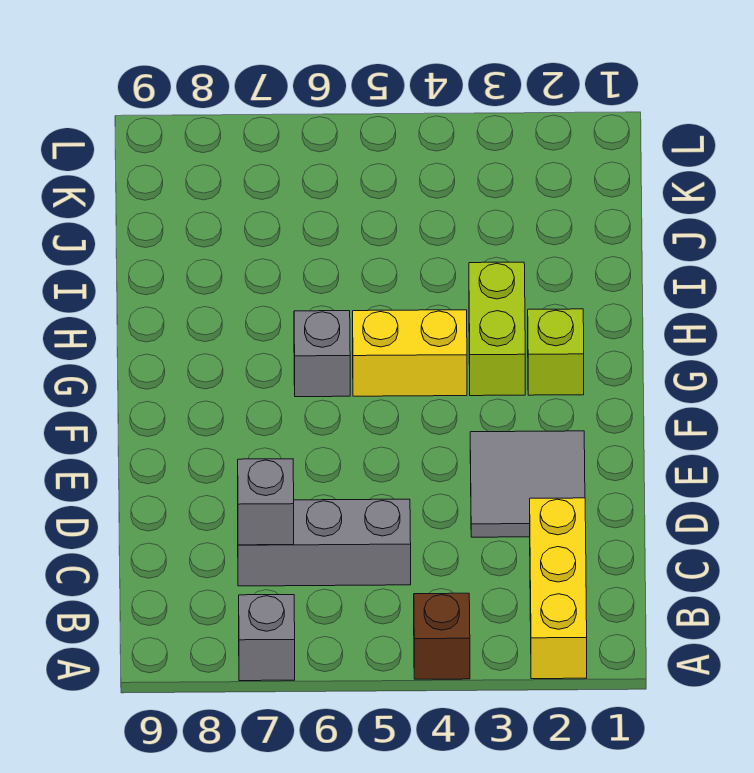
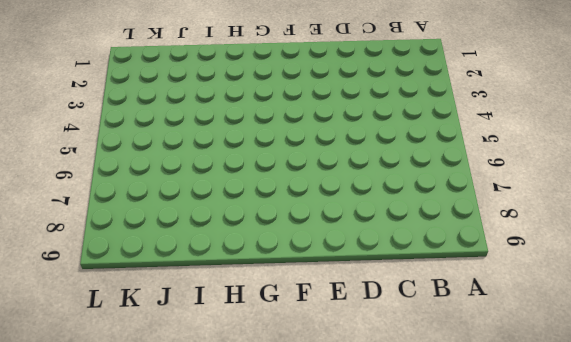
none -> yellow 1x3 brick [530,498,587,679]
none -> brown 1x1 brick [414,593,470,679]

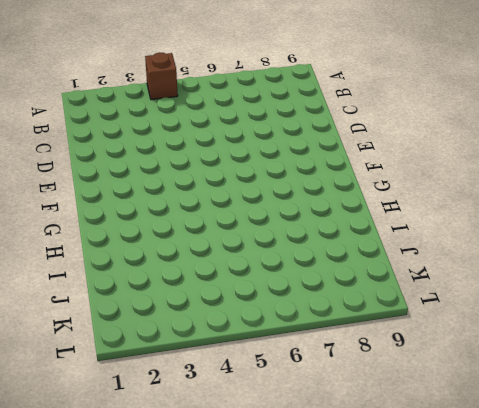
none -> yellow 1x3 brick [530,498,587,679]
none -> grey 1x1 brick [239,595,295,681]

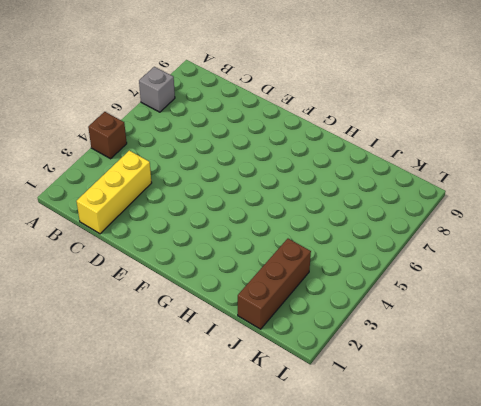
yellow 1x3 brick [76,151,152,234] -> yellow 1x3 brick turned to [530,498,587,679]
brown 1x3 brick [238,239,311,329] -> none
none -> grey 1x3 brick [238,499,411,586]
none -> grey 2x2 tile [470,431,585,537]

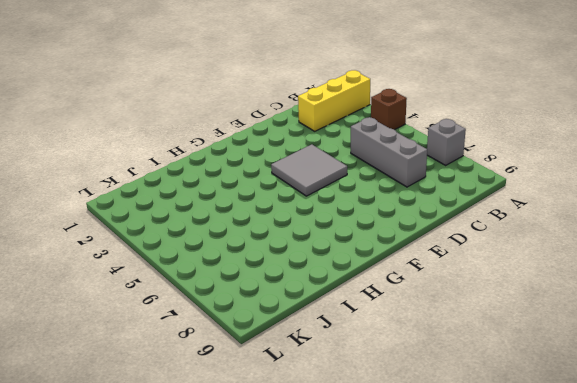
grey 2x2 tile [271,144,347,196] -> grey 2x2 tile moved to [470,431,585,537]
none -> lime 1x1 brick [528,309,584,395]
none -> lime 1x2 brick [469,262,525,396]

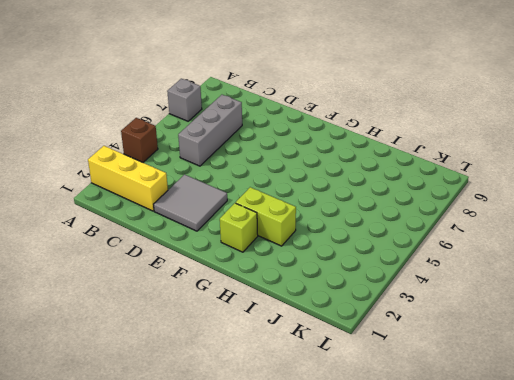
none -> yellow 1x2 brick [353,310,467,396]
none -> grey 1x1 brick [294,311,350,397]

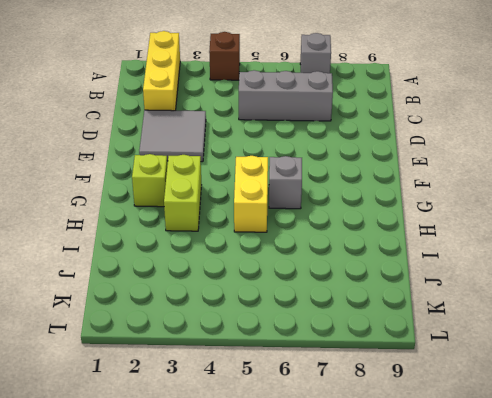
yellow 1x2 brick [234,156,268,232] -> yellow 1x2 brick turned to [353,310,467,396]
none -> grey 1x1 brick [238,459,294,545]

